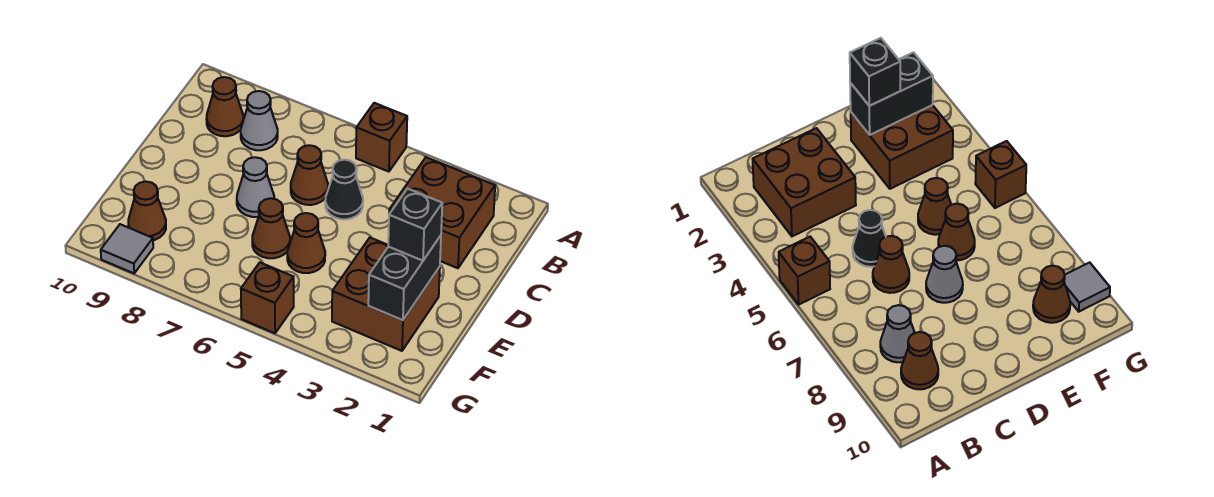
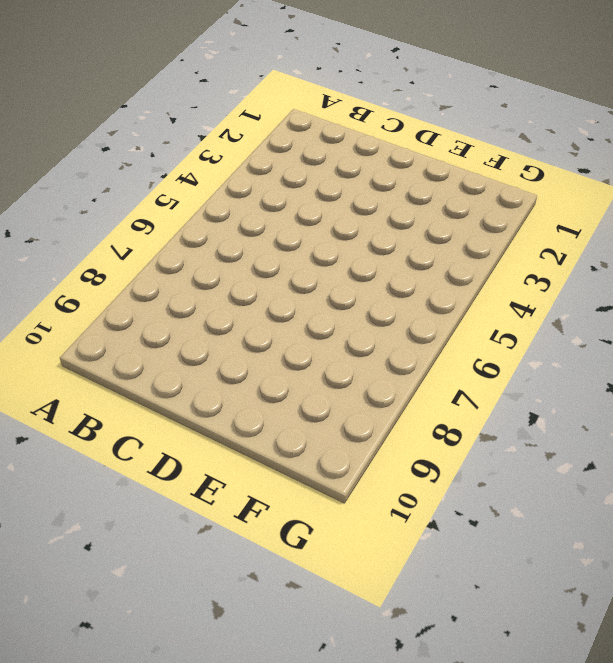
none -> brown 1x1 brick [356,103,407,172]
none -> brown 2x2 brick [389,157,495,268]
none -> grey 1x1 cone [241,91,278,150]

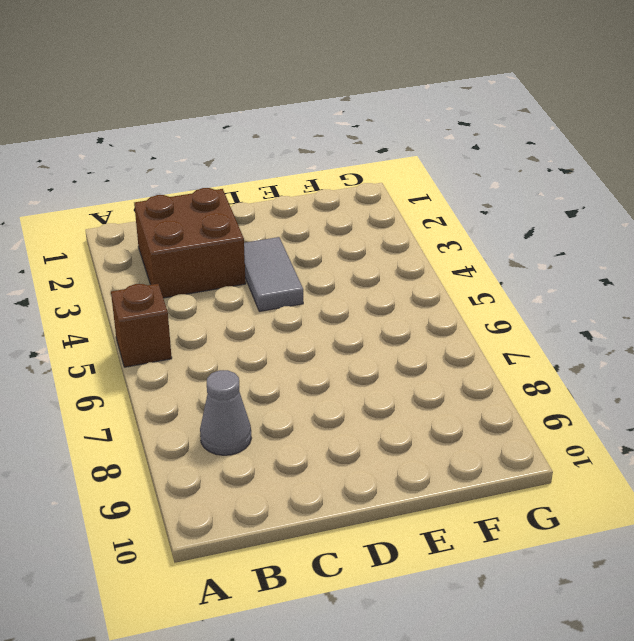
grey 1x2 tile [244,237,303,311] -> none
none -> brown 1x1 cone [206,77,243,136]
none -> black 1x1 cone [325,160,363,219]
none -> brown 1x1 cone [291,145,328,205]

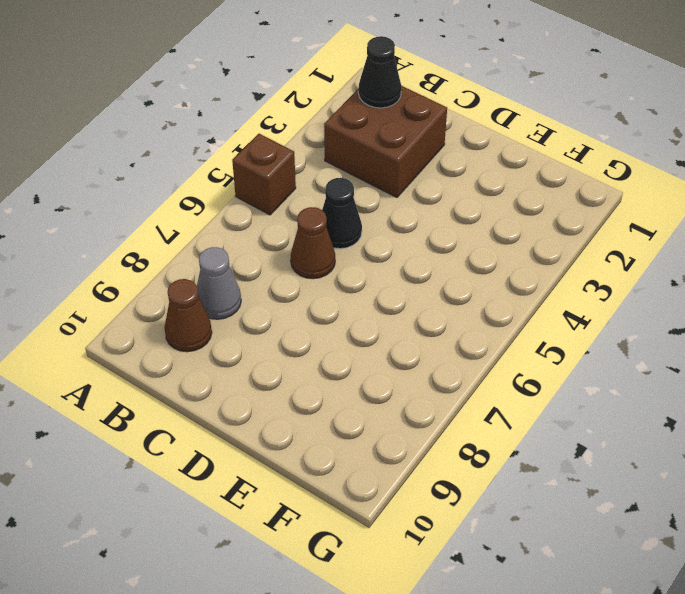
black 1x1 cone [358,36,401,108] -> none
none -> grey 1x1 cone [237,157,274,217]
none -> brown 2x2 brick [332,238,440,351]
none -> brown 1x1 cone [287,213,325,273]

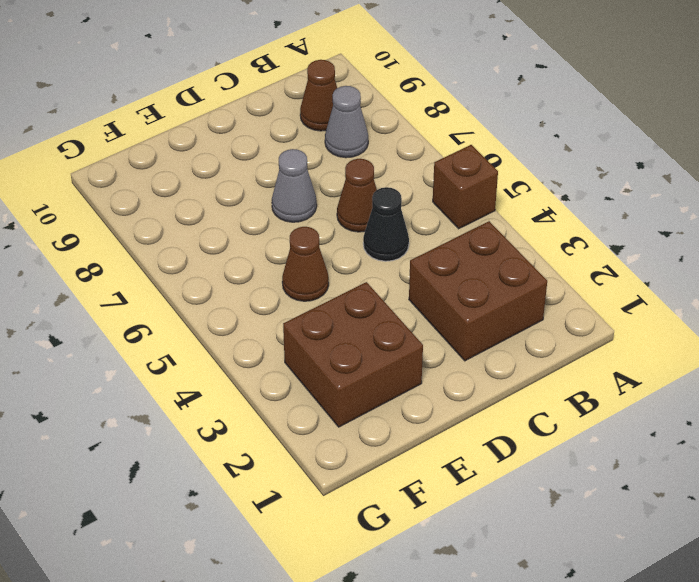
none -> brown 1x1 cone [252,198,290,258]
none -> brown 1x1 cone [128,181,166,240]
none -> brown 1x1 brick [241,263,294,333]

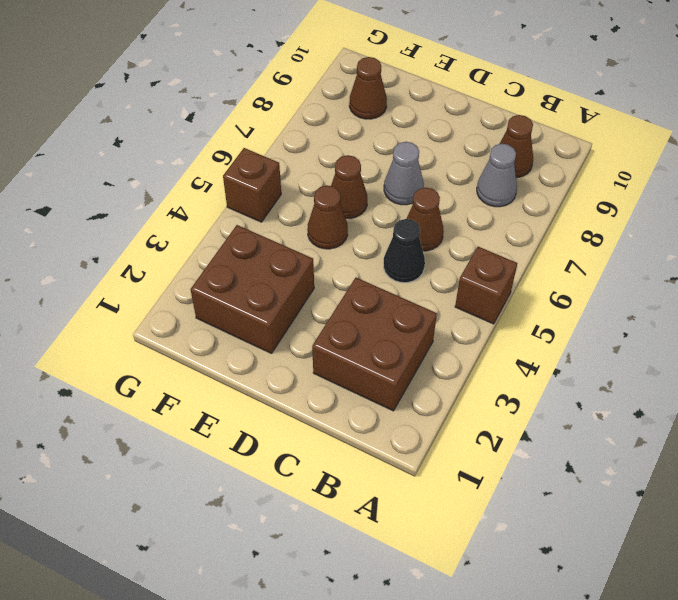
none -> grey 1x1 tile [101,224,153,273]
none -> black 1x2 brick [368,236,441,320]
none -> black 1x1 brick [388,189,442,261]

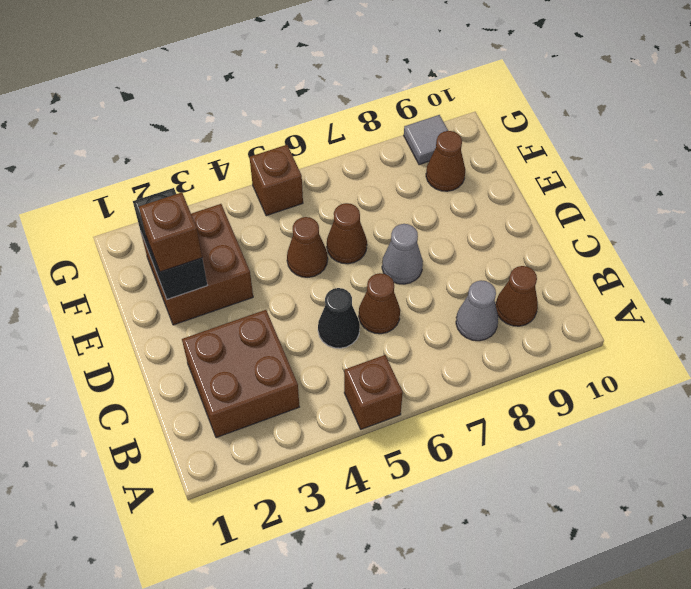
brown 1x1 brick [139,192,202,272] -> black 1x1 brick [388,189,442,261]

